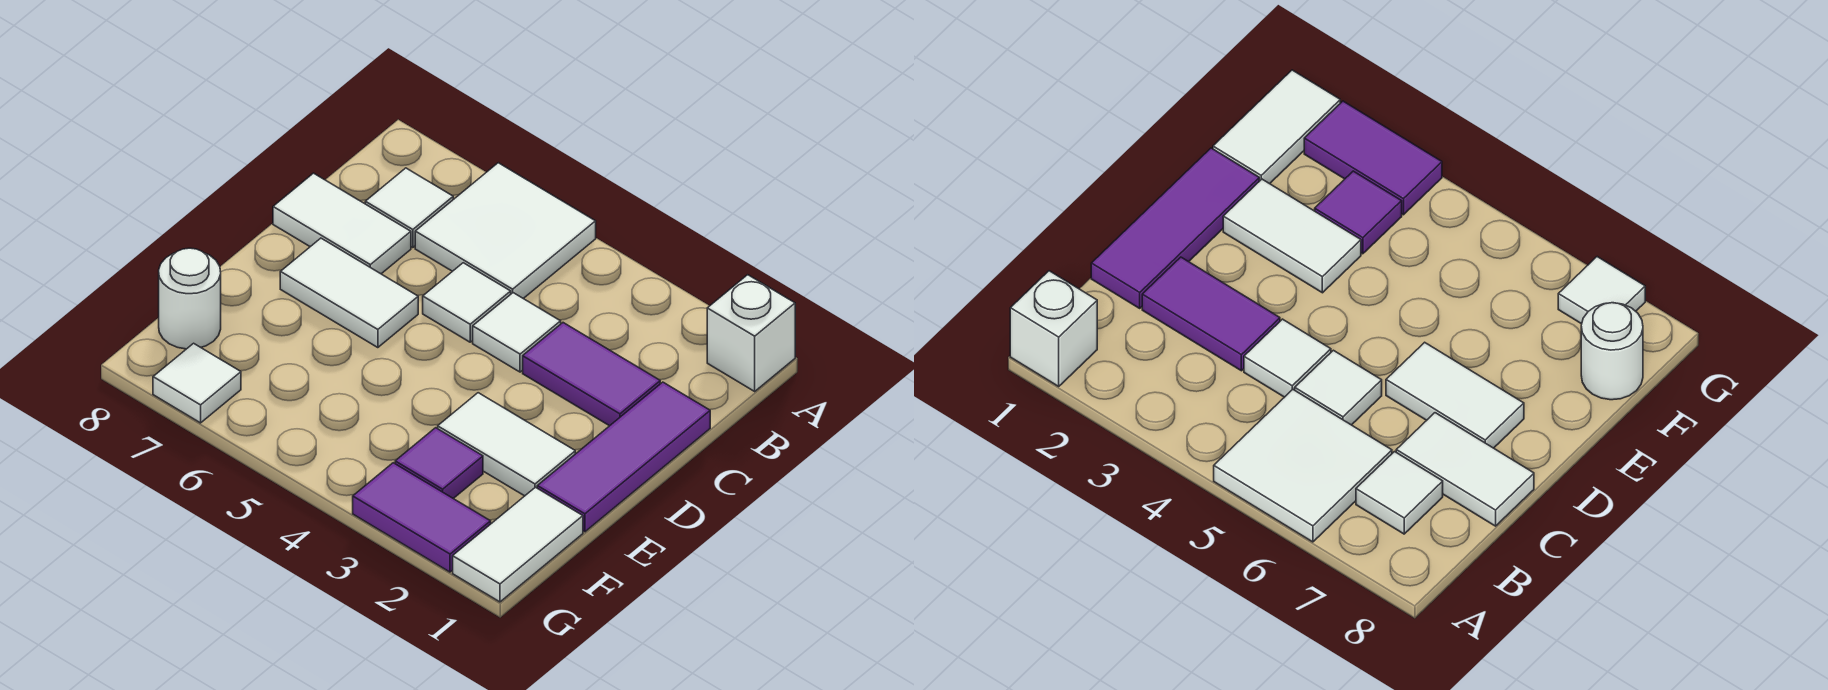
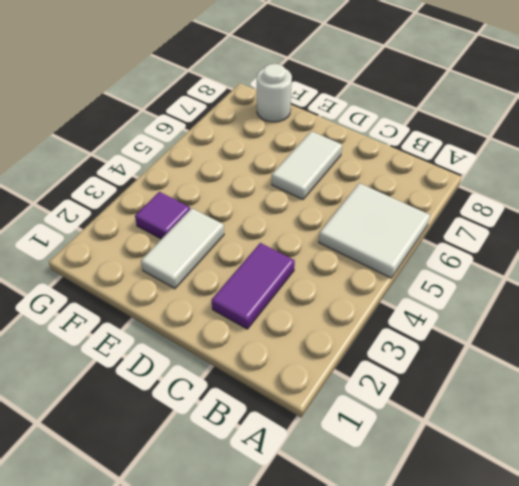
none -> white 1x1 brick [707,275,795,391]
none -> white 1x1 tile [365,168,453,248]
none -> purple 1x3 tile [537,382,710,532]

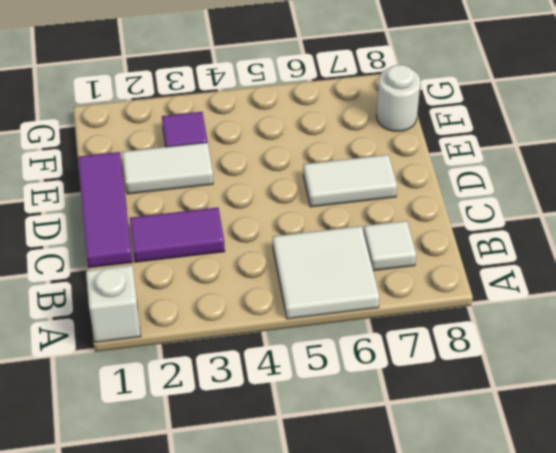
none -> white 1x1 tile [473,293,561,372]
none -> white 1x1 tile [423,263,511,342]
none -> white 1x2 tile [273,173,411,274]

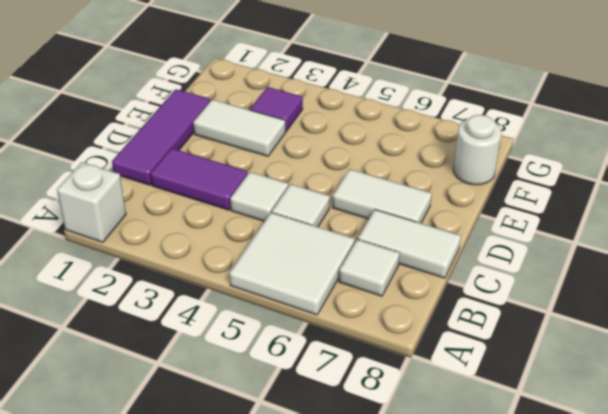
none -> white 1x2 tile [453,487,583,602]
none -> purple 1x2 tile [353,463,491,572]
none -> white 1x1 tile [153,343,241,423]

